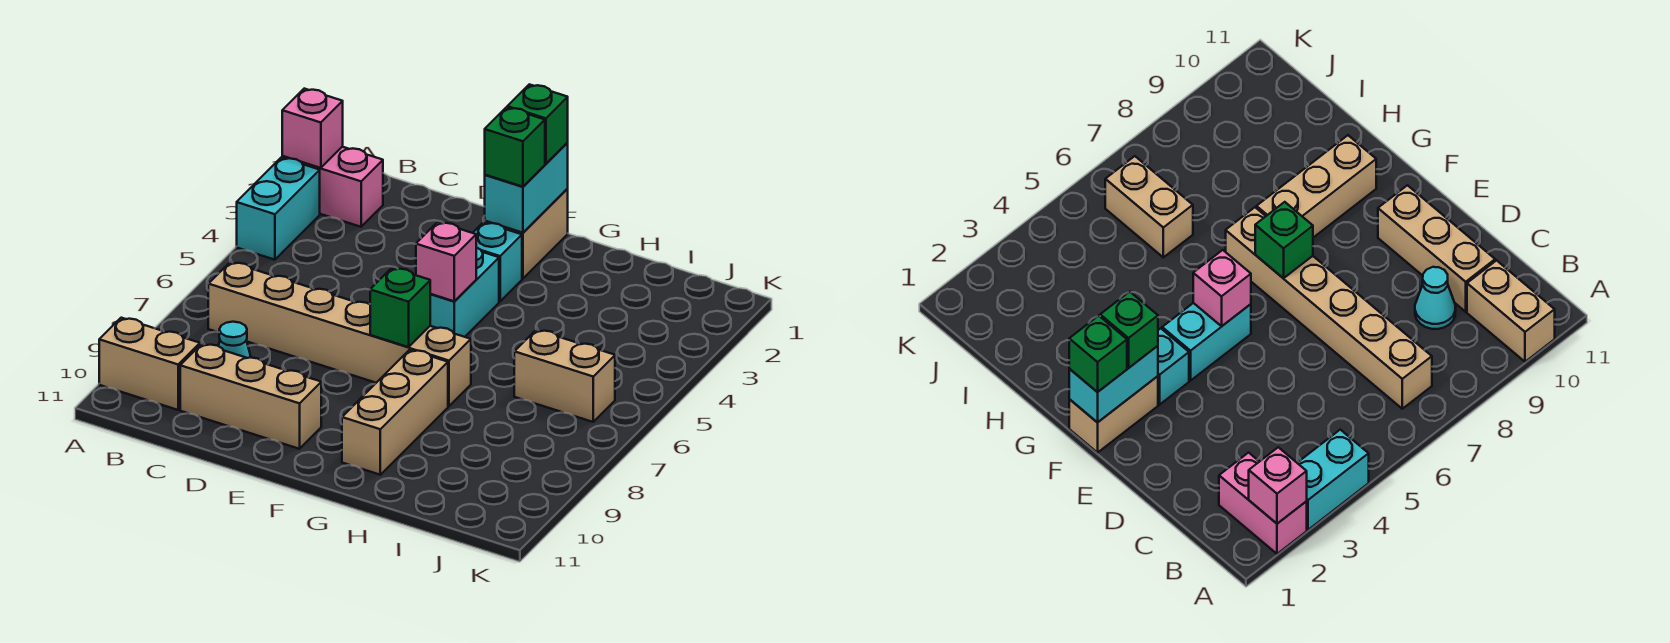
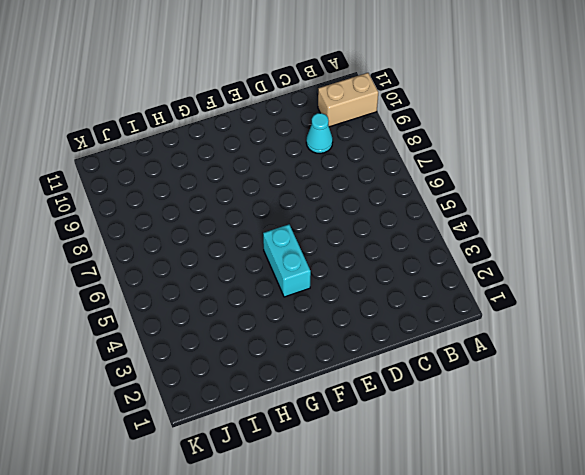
none -> pink 1x2 brick [282,147,383,227]
none -> cyan 1x2 brick [237,157,320,260]
none -> tan 1x6 brick [208,262,471,406]

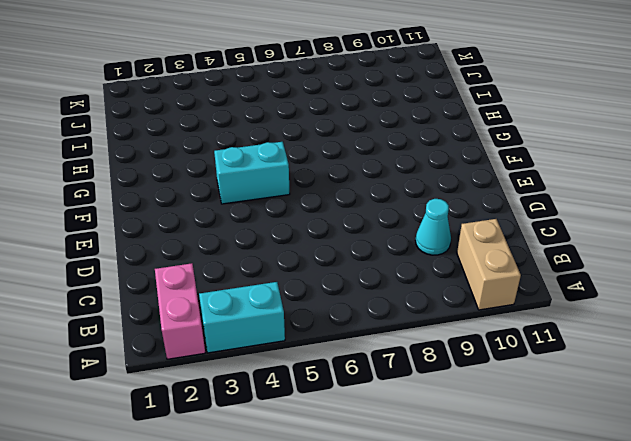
none -> tan 1x6 brick [208,262,471,406]
none -> tan 1x3 brick [180,344,321,449]
none -> tan 1x2 brick [485,189,568,279]

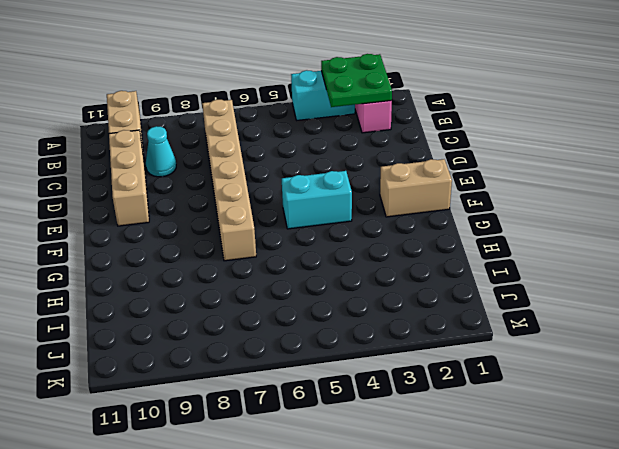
green 2x2 plate [321,54,392,107] -> pink 1x1 brick [282,89,343,168]
none -> cyan 1x1 brick [473,222,522,301]
none -> tan 1x3 brick [342,350,448,475]
none -> tan 1x2 brick [514,330,615,422]

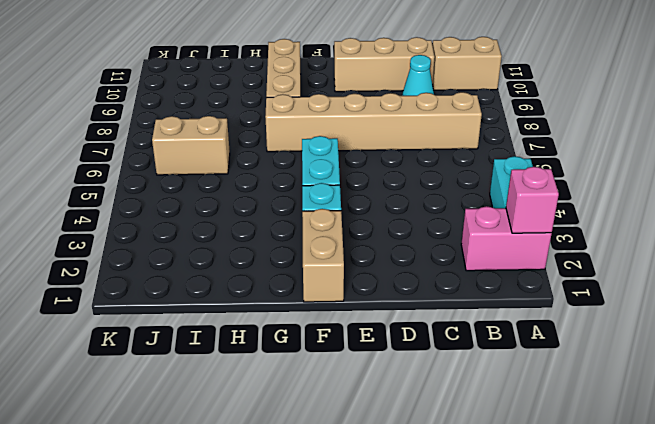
none -> cyan 1x2 brick [485,143,568,233]
none -> pink 1x1 brick [416,222,476,301]
none -> green 1x1 brick [370,268,430,347]

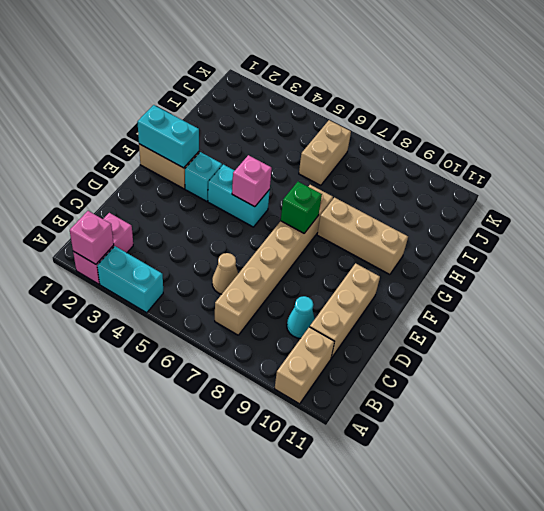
tan 1x1 cone [212,253,238,294] -> none
none -> green 1x1 brick [507,84,568,164]
none -> green 1x1 brick [485,107,545,187]

